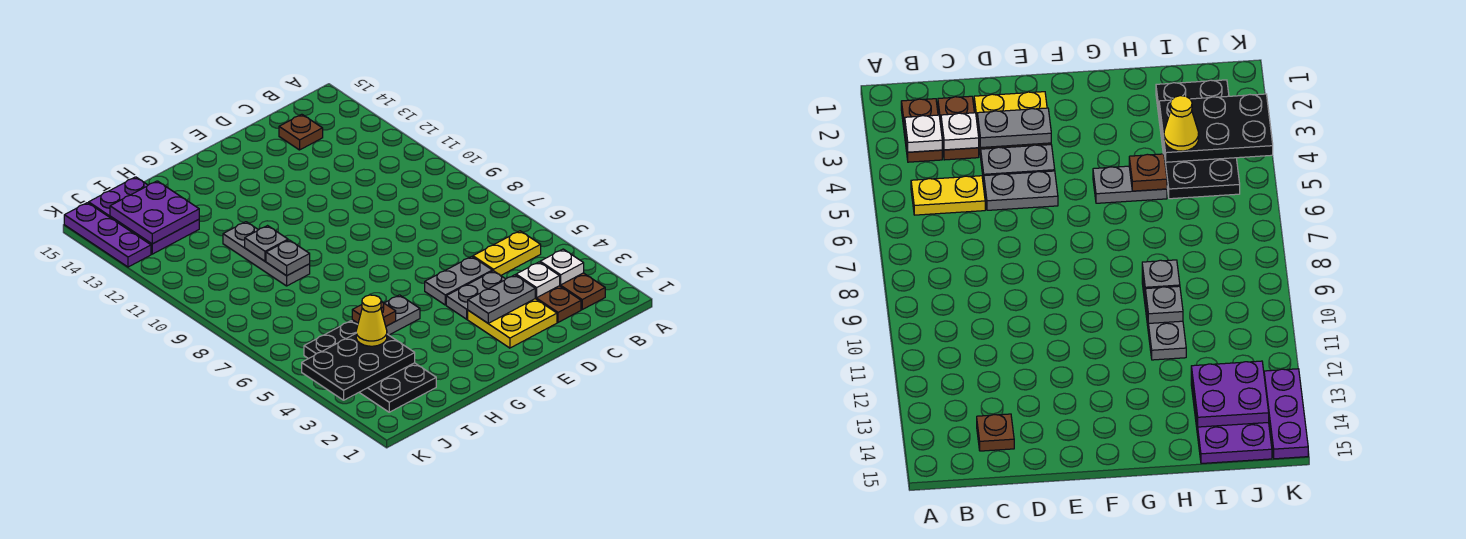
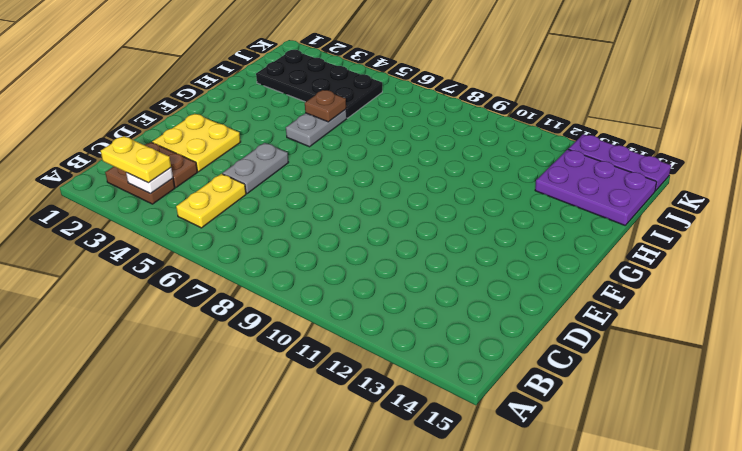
yellow 1x2 plate [101,136,171,183] -> none
none -> brown 1x1 plate [279,114,323,150]
none -> grey 1x2 plate [446,271,505,319]
none -> grey 1x3 plate [223,222,310,286]

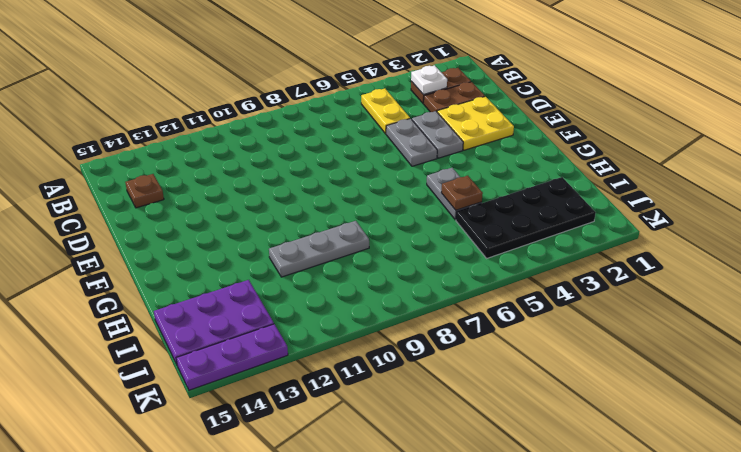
none -> white 1x1 plate [516,262,560,298]
none -> grey 1x2 plate [468,275,535,323]
none -> grey 1x1 plate [266,240,310,276]

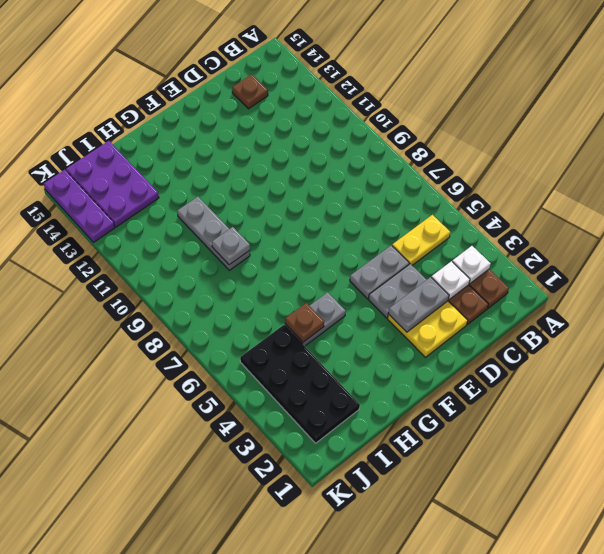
none -> grey 1x1 plate [245,226,288,261]
none -> black 2x3 plate [302,334,415,400]
none -> purple 2x2 plate [110,181,199,244]

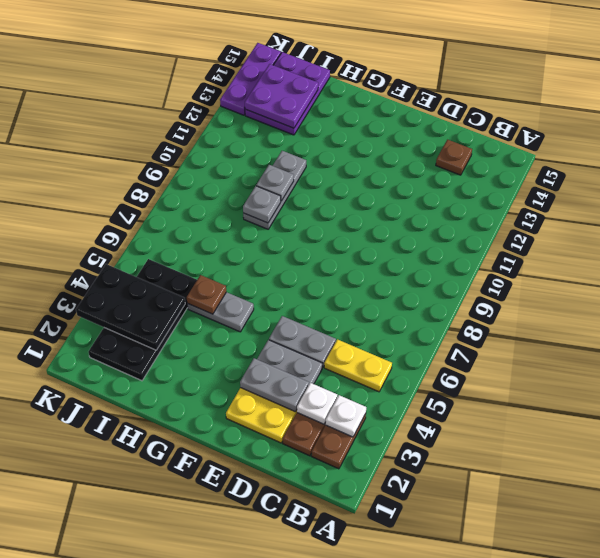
none -> yellow 1x1 cone [356,295,387,346]

